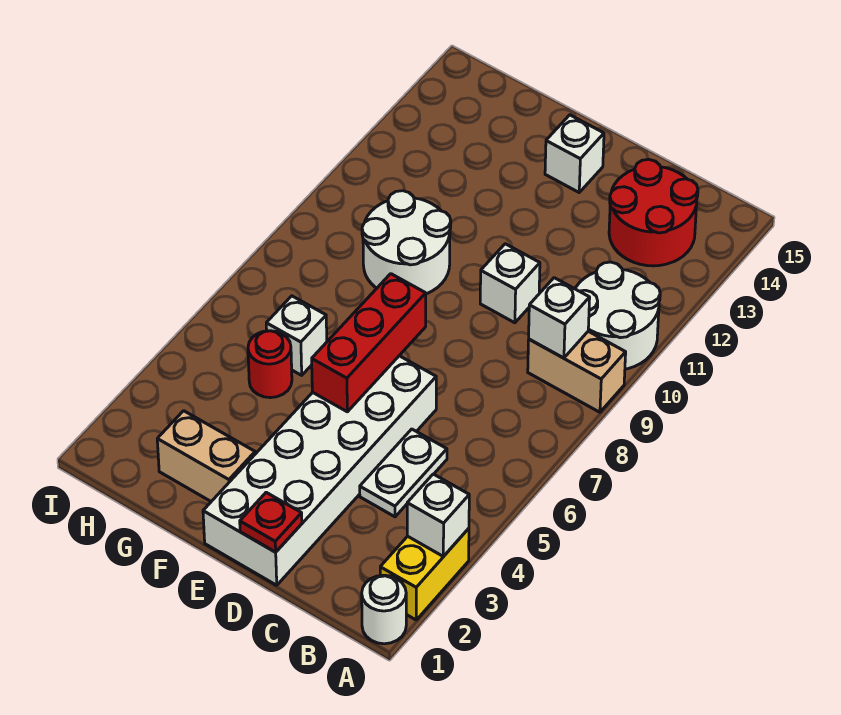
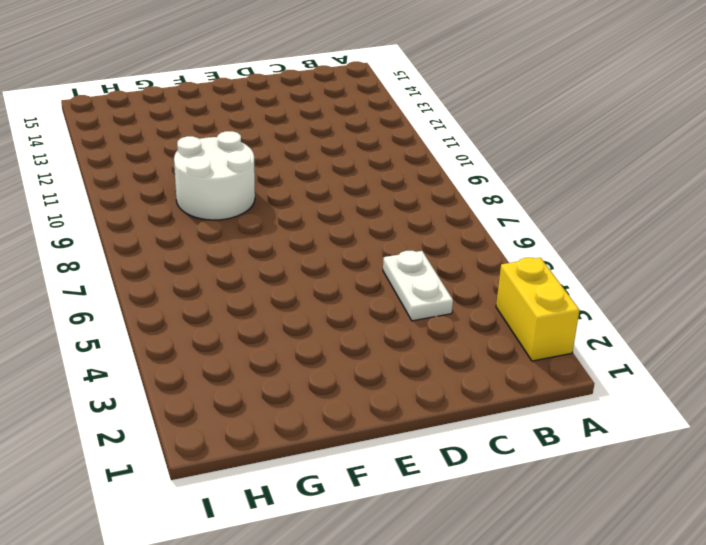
none -> white 1x1 round brick [362,575,406,644]
none -> tan 1x2 brick [528,331,626,412]
none -> white 2x2 round brick [575,262,660,369]

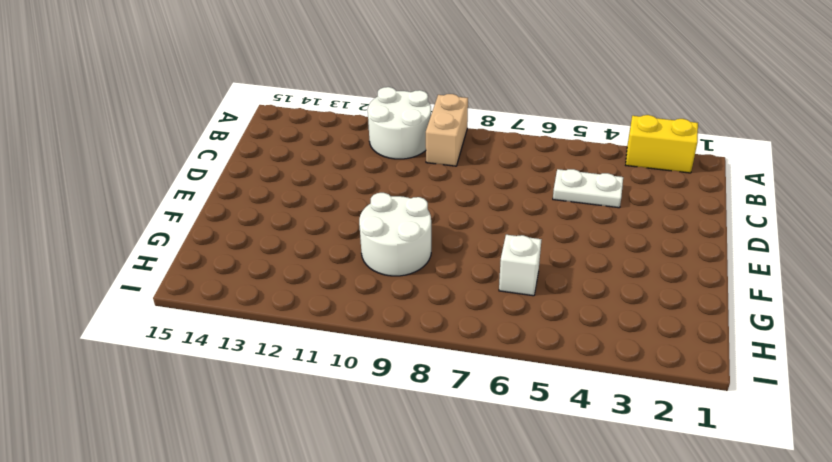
none -> white 1x1 round brick [362,575,406,644]
none -> red 2x2 round brick [609,159,698,266]
none -> white 2x6 brick [203,356,436,585]

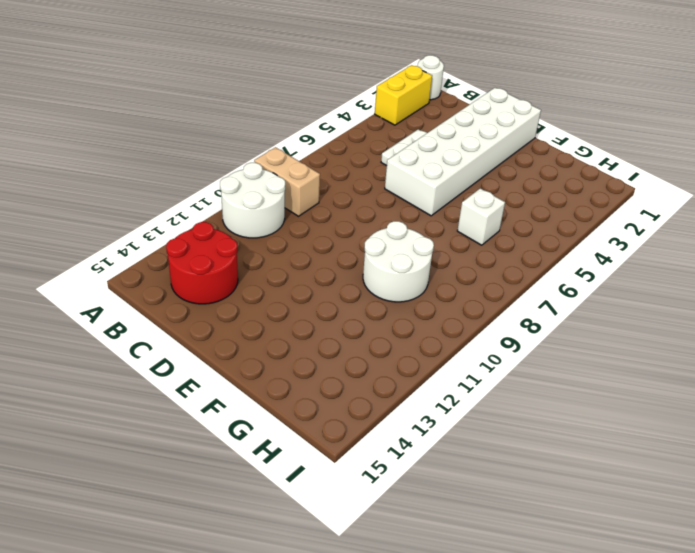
none -> white 1x1 brick [480,244,540,323]
none -> white 1x1 brick [545,115,604,192]
none -> tan 1x2 brick [157,411,255,501]

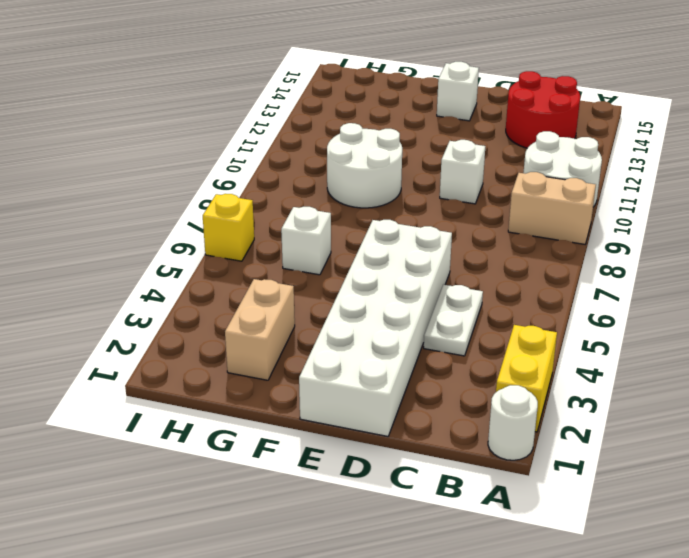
tan 1x2 brick [225,279,295,380] -> tan 1x2 brick turned to [157,411,255,501]
yellow 1x1 brick [203,194,254,261] -> none
none -> red 1x1 round brick [248,331,292,398]
none -> white 1x1 brick [407,474,469,557]
none -> white 1x1 brick [529,278,590,358]

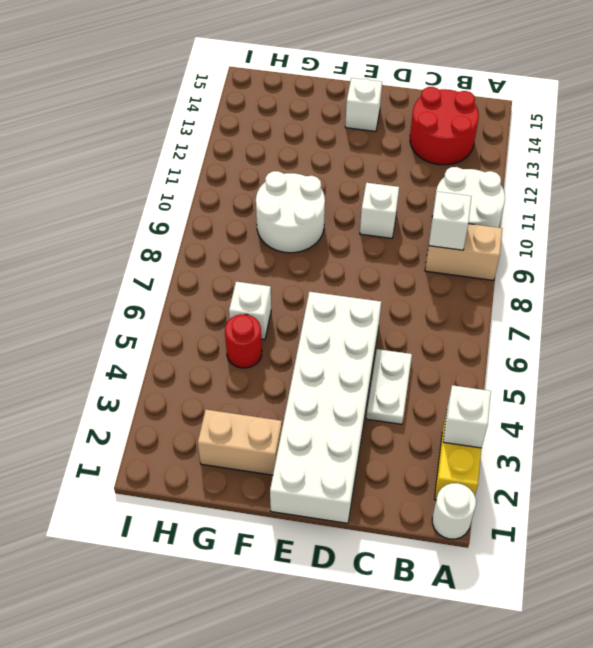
none -> red 1x1 plate [240,492,302,552]
none -> red 1x3 brick [312,274,426,412]

